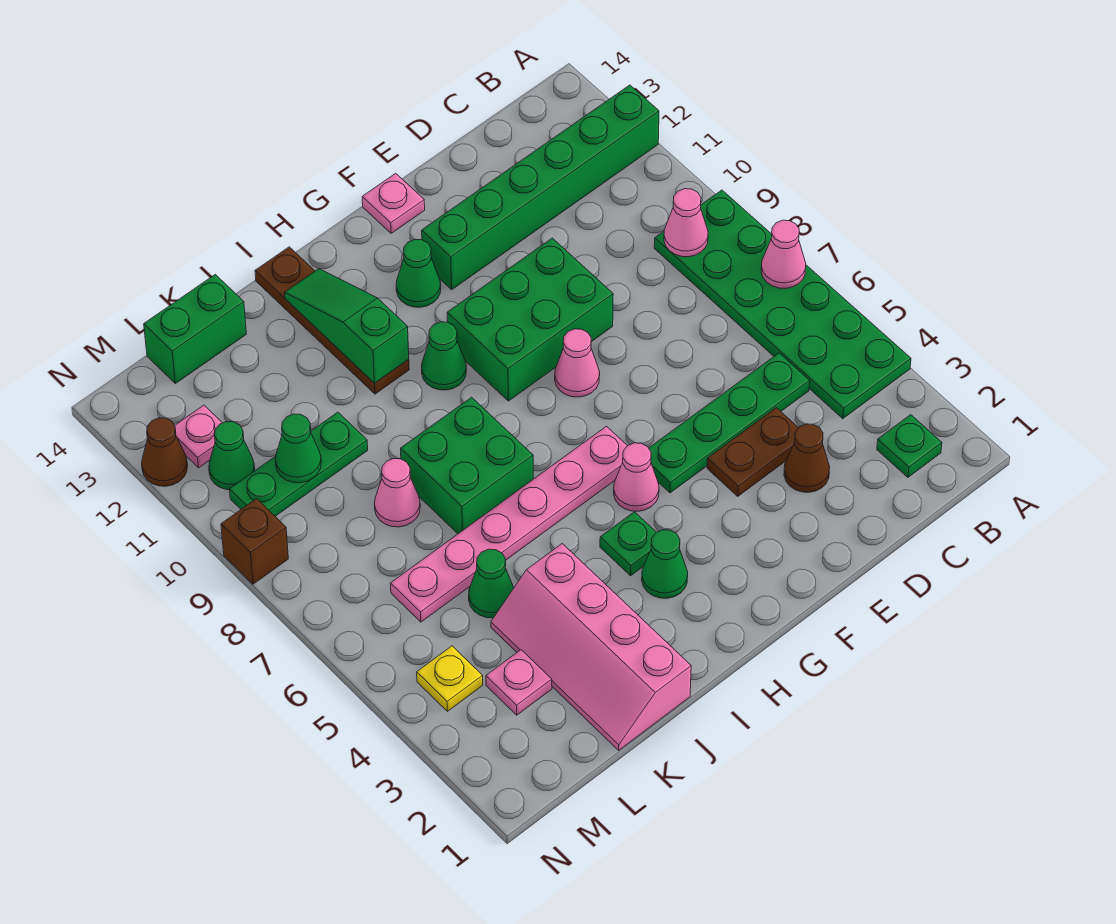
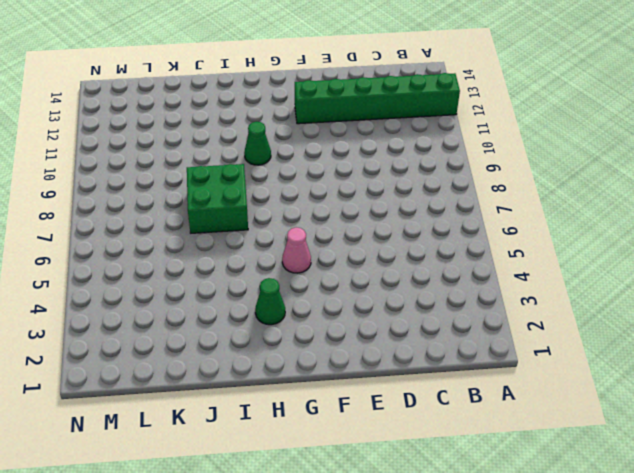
none -> green 2x6 plate [654,190,911,419]
none -> green 1x1 plate [877,415,942,477]
none -> green 1x4 plate [649,353,810,493]
none -> brown 1x1 cone [784,424,830,492]

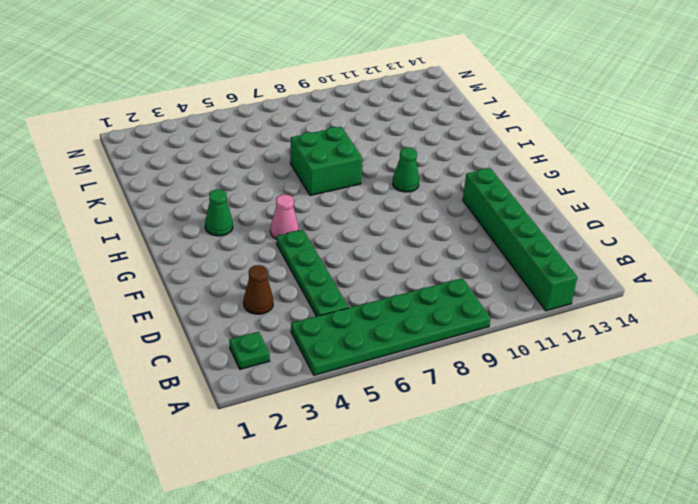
none -> brown 1x2 plate [707,408,798,496]
none -> green 2x3 brick [447,238,613,401]
none -> pink 1x1 cone [555,329,600,397]
none -> pink 1x1 plate [362,173,425,233]

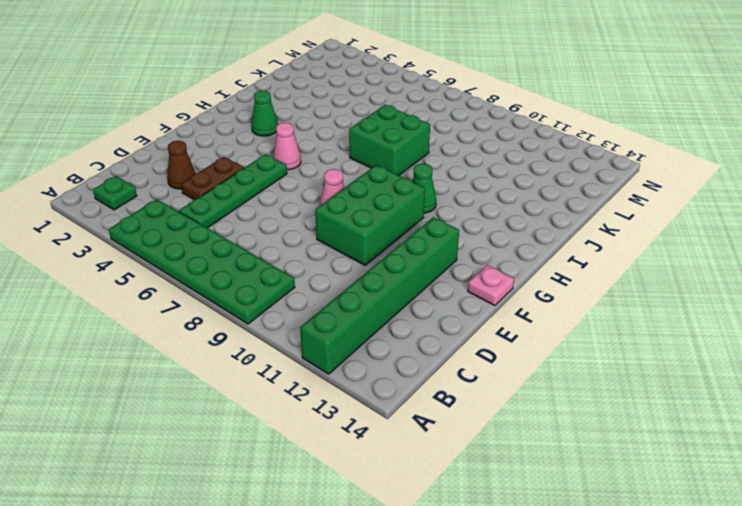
none -> pink 1x6 plate [390,426,627,622]
none -> green 1x1 cone [396,239,441,307]
none -> green 1x1 plate [600,512,656,576]
none -> brown 1x4 plate [255,247,409,394]

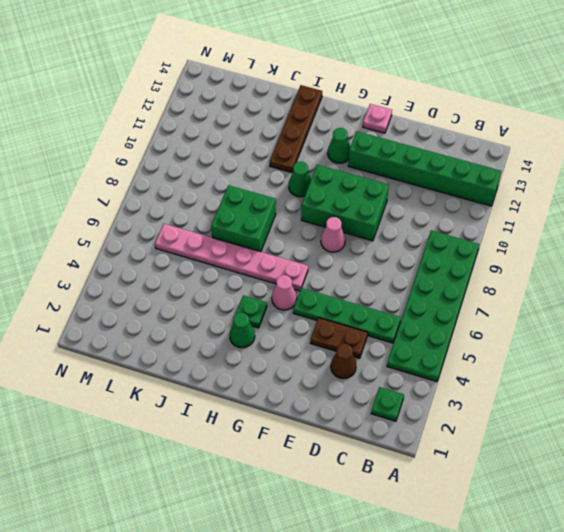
none -> pink 2x4 slope [491,544,691,750]
none -> green 1x1 cone [469,549,514,618]
none -> pink 1x1 cone [375,459,420,527]
none -> green 1x3 plate [230,412,368,516]

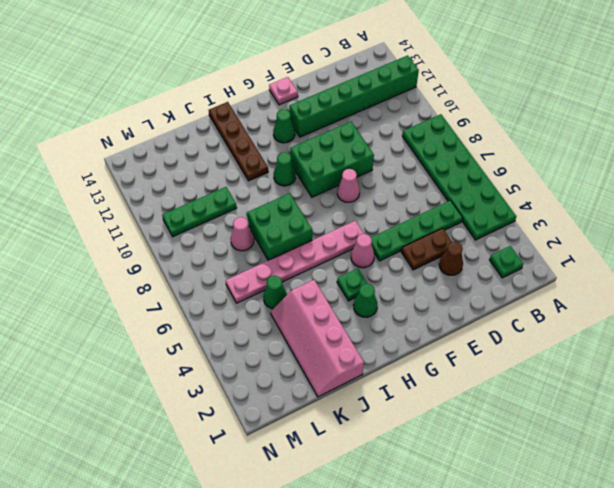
none -> green 1x2 brick [144,274,246,383]
none -> pink 1x1 plate [486,650,552,715]
none -> yellow 1x1 plate [417,646,483,711]
none -> green 1x1 cone [209,422,255,490]

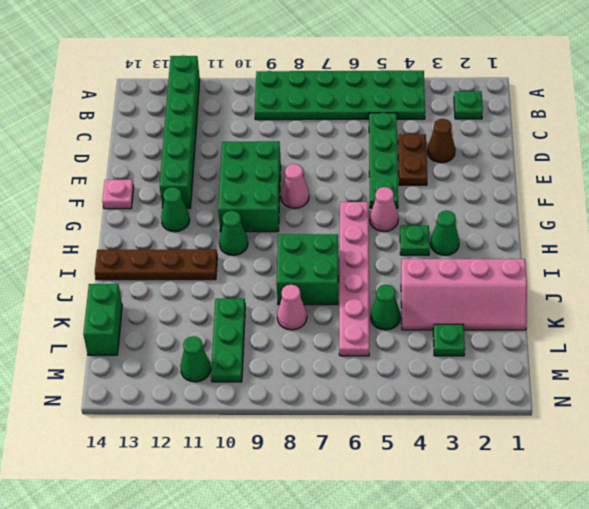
green 1x1 plate [433,324,465,356] -> pink 1x1 plate [486,650,552,715]
none -> yellow 1x1 plate [417,646,483,711]
none -> pink 1x1 plate [175,405,222,468]
none -> brown 1x1 brick [221,499,288,584]
none -> brown 1x1 cone [142,418,188,486]

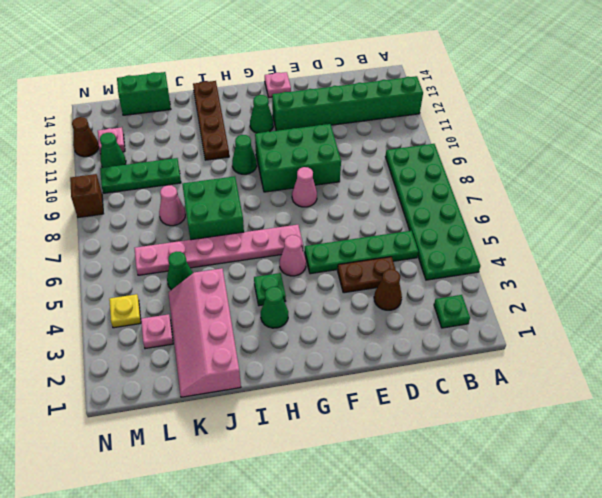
none -> pink 1x1 cone [761,220,806,288]
none -> pink 1x1 cone [664,189,708,257]
none -> green 1x3 slope [285,269,409,383]
none -> green 1x1 cone [275,414,321,483]

